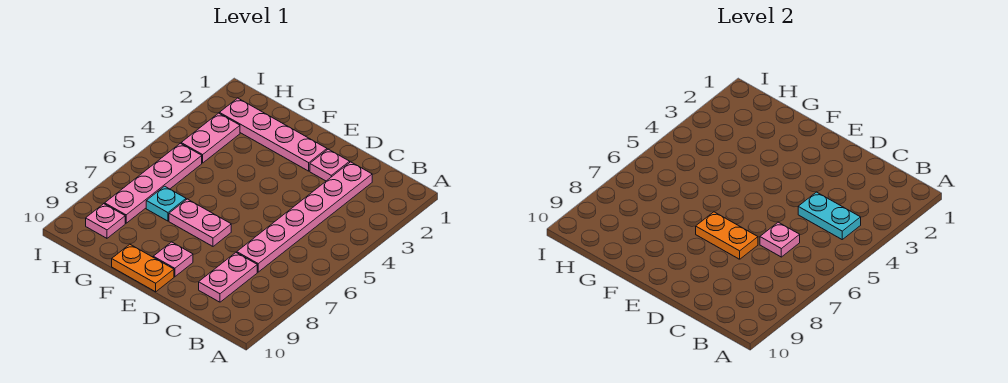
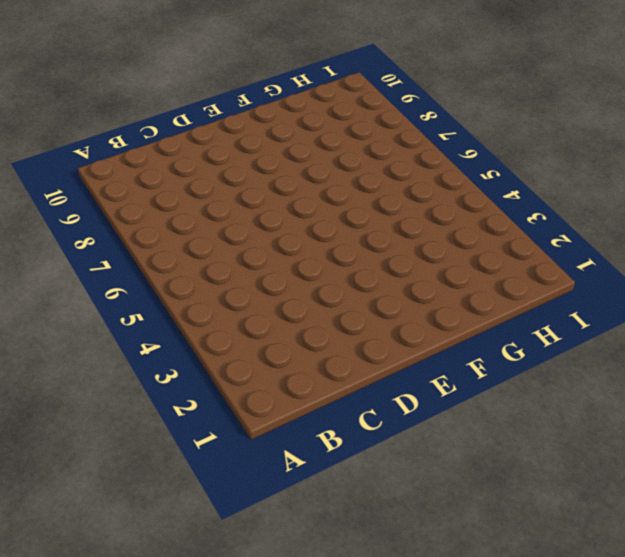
none -> pink 1x6 plate [237,162,372,272]
none -> pink 1x2 plate [199,253,257,302]
none -> pink 1x1 plate [310,149,350,181]

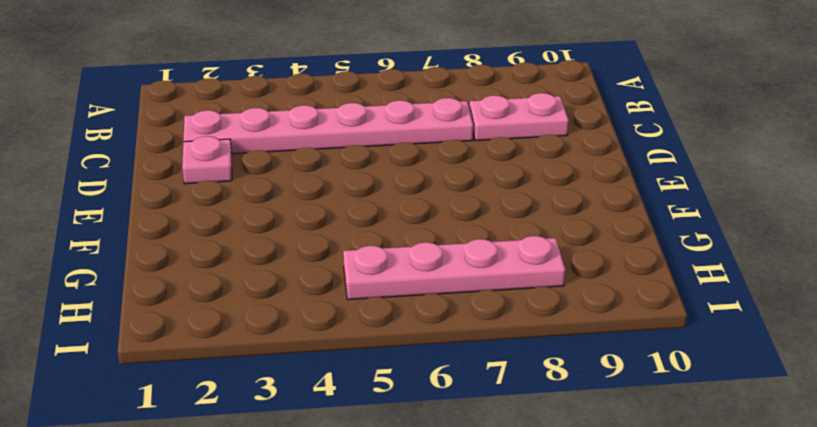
none -> pink 1x4 plate [219,98,327,171]
none -> pink 1x2 plate [169,199,231,246]
none -> pink 1x1 plate [153,242,193,277]

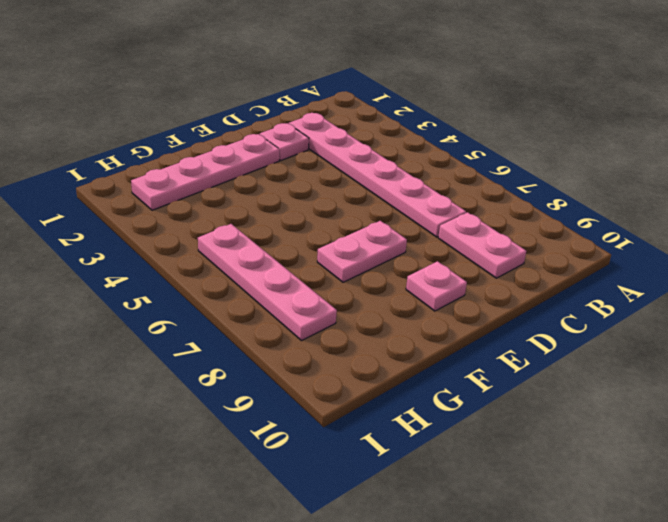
none -> orange 1x2 plate [112,244,174,292]
none -> cyan 1x1 plate [146,186,186,221]
none -> pink 1x2 plate [181,113,240,163]

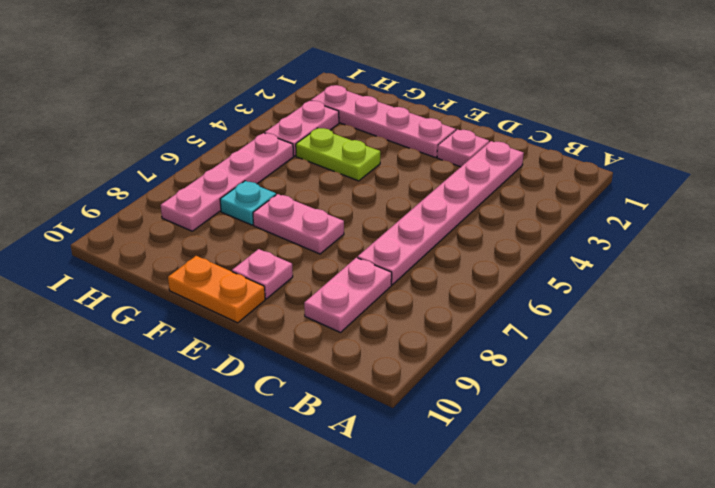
lime 1x2 plate [296,128,380,181] -> none
none -> pink 1x1 plate [86,204,125,238]
none -> cyan 1x2 plate [798,192,861,239]
none -> pink 1x1 plate [760,222,800,257]

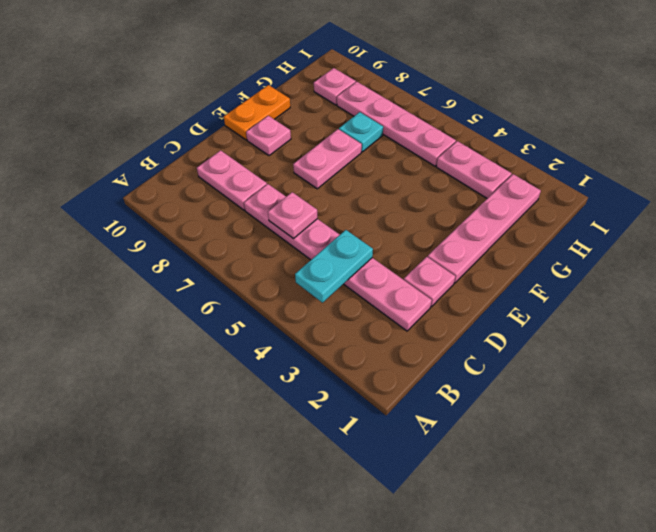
none -> orange 1x2 plate [696,212,758,259]

